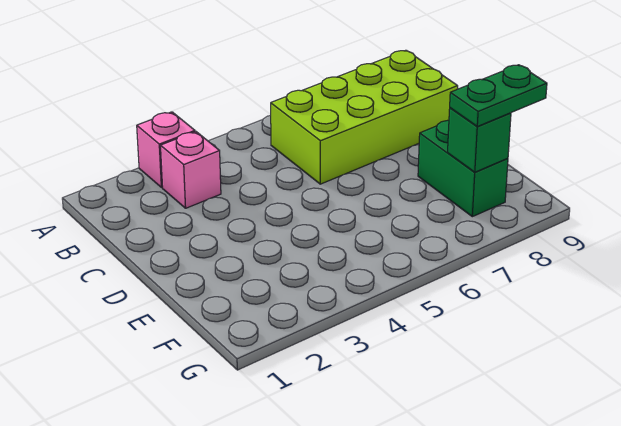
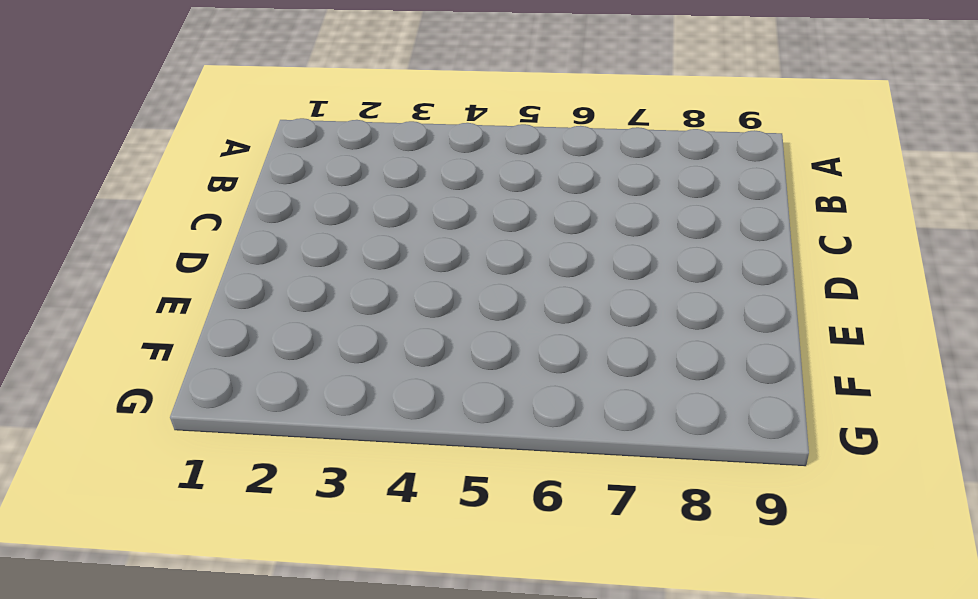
none -> pink 1x1 brick [137,112,195,188]
none -> pink 1x1 brick [161,132,221,208]

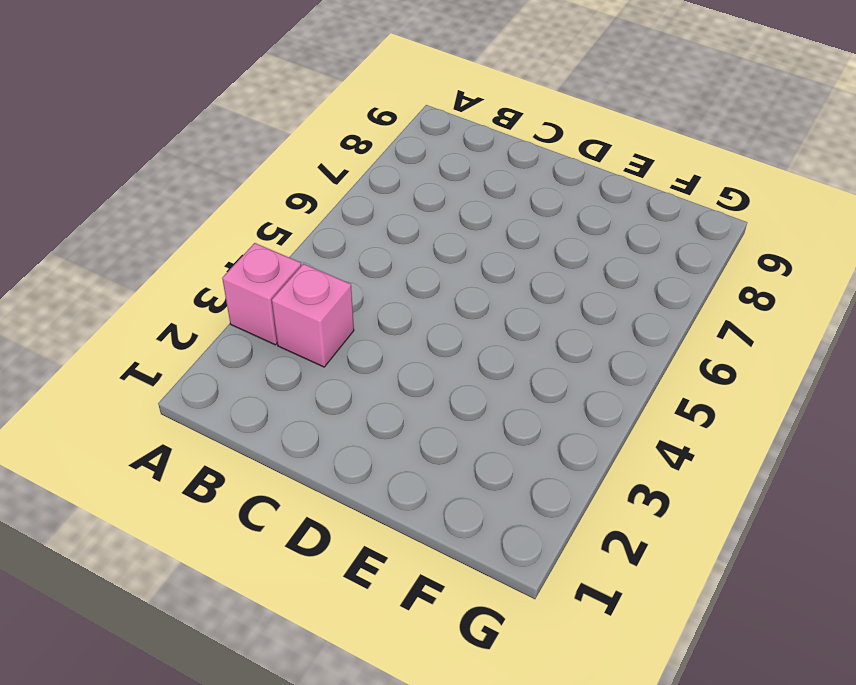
none -> lime 2x4 brick [271,50,458,184]
none -> green 1x2 brick [418,120,508,217]

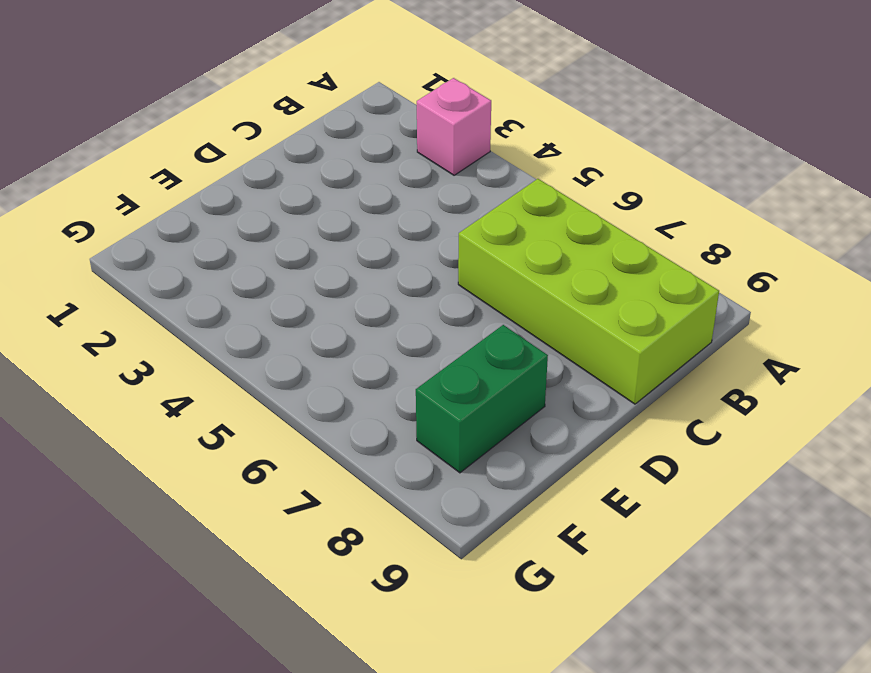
none -> pink 1x1 brick [161,132,221,208]
none -> green 1x1 brick [448,108,511,172]

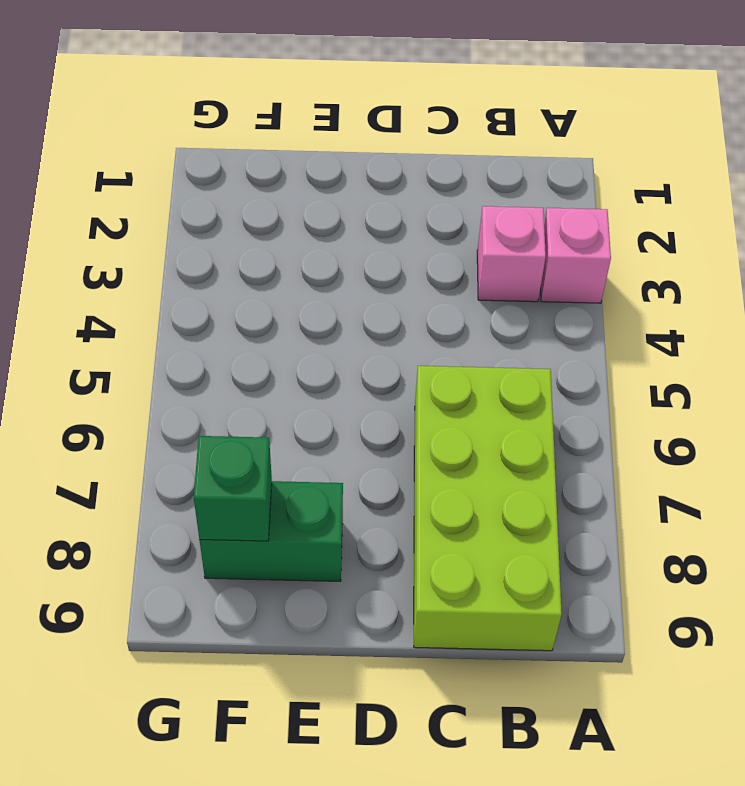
none -> green 1x2 plate [450,65,547,126]

